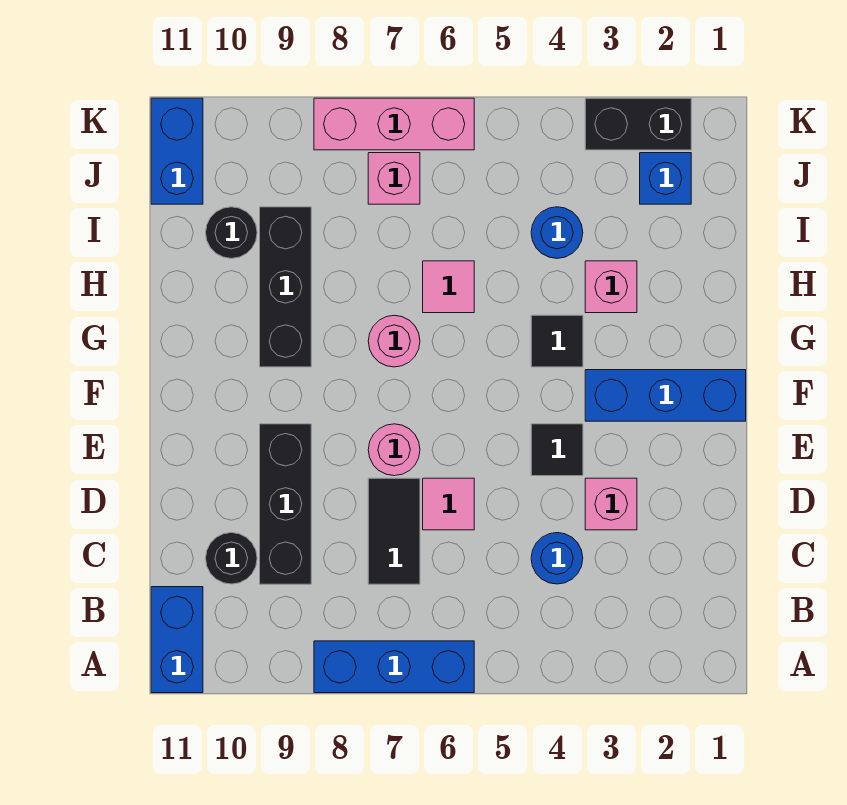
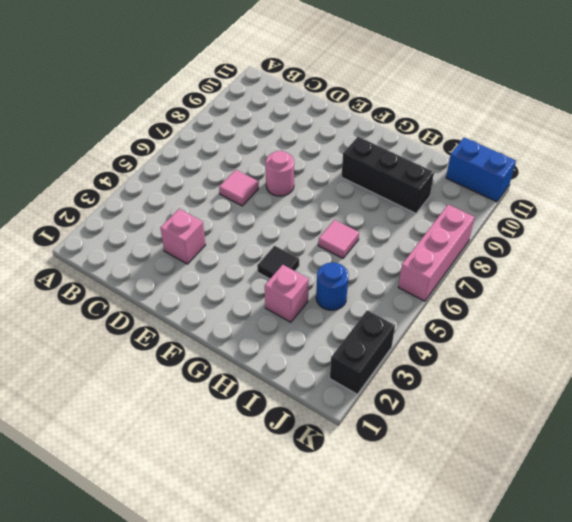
none -> blue 1x3 brick [314,641,474,693]
none -> blue 1x2 brick [151,587,203,693]
none -> blue 1x1 round brick [531,533,583,584]

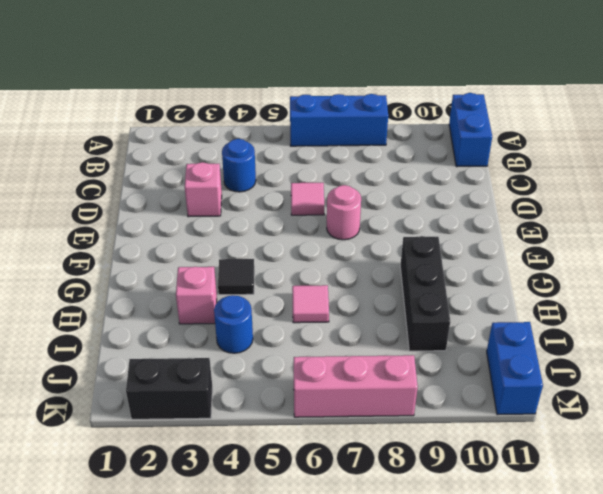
none -> black 1x2 tile [368,478,420,584]
none -> black 1x3 brick [260,424,311,584]
none -> black 1x1 round brick [206,533,257,584]

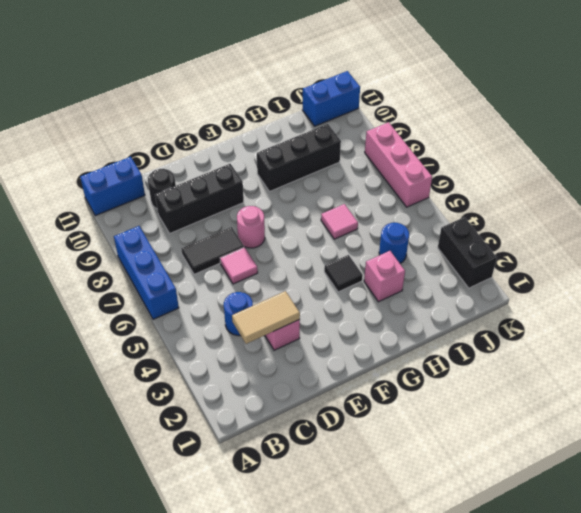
tan 1x2 tile [232,291,300,344] -> none
none -> black 1x1 tile [531,424,583,476]
none -> blue 1x3 brick [585,370,746,421]
none -> pink 1x1 round brick [368,315,420,367]

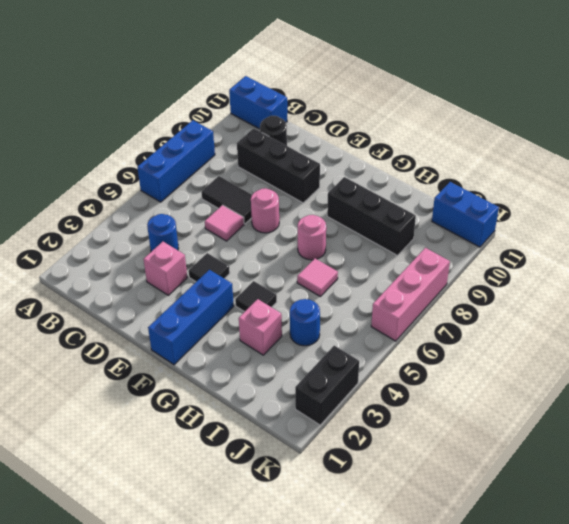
none -> black 1x1 round brick [206,207,257,258]
none -> blue 1x1 brick [640,153,691,204]
none -> pink 1x1 brick [368,153,420,204]

